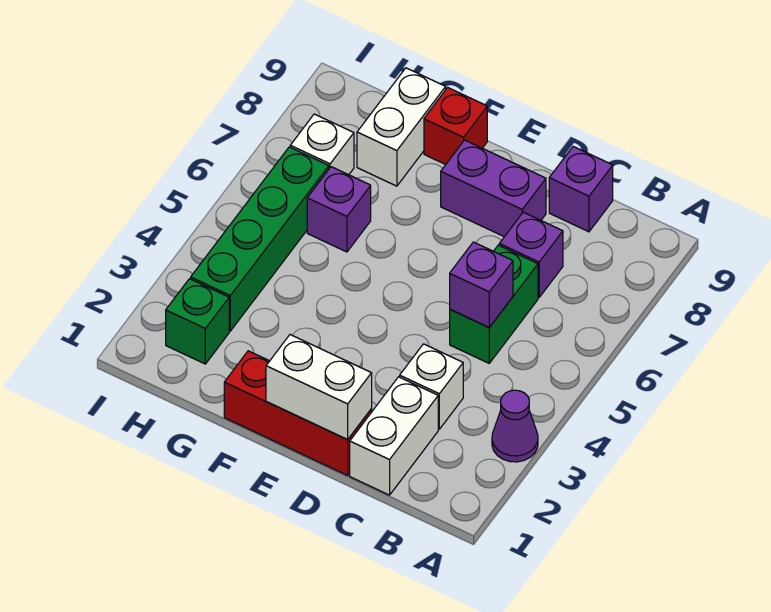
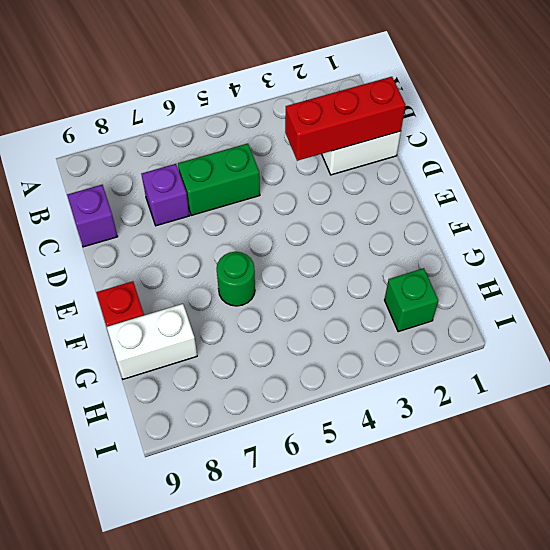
red 1x3 brick [285,77,405,161] -> red 1x3 brick turned to [224,351,372,475]
green 1x1 round brick [216,252,255,306] -> none
none -> purple 1x1 cone [492,390,538,462]
none -> white 1x1 brick [400,344,463,429]
none -> purple 1x2 brick [441,140,546,237]

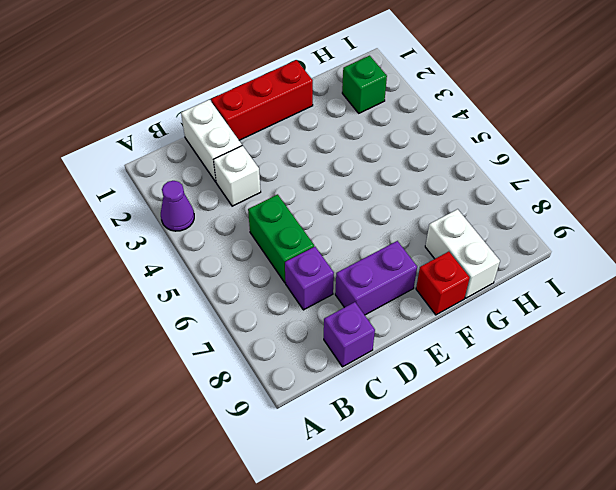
none -> purple 1x1 brick [307,167,371,252]
none -> green 1x4 brick [191,147,329,331]
none -> white 1x1 brick [290,114,354,175]

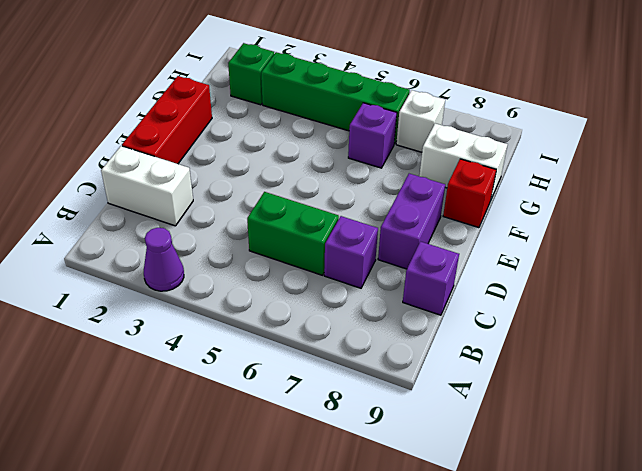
none -> white 1x1 brick [400,344,463,429]
none -> purple 1x1 brick [450,242,513,327]
none -> white 1x2 brick [266,335,372,440]

